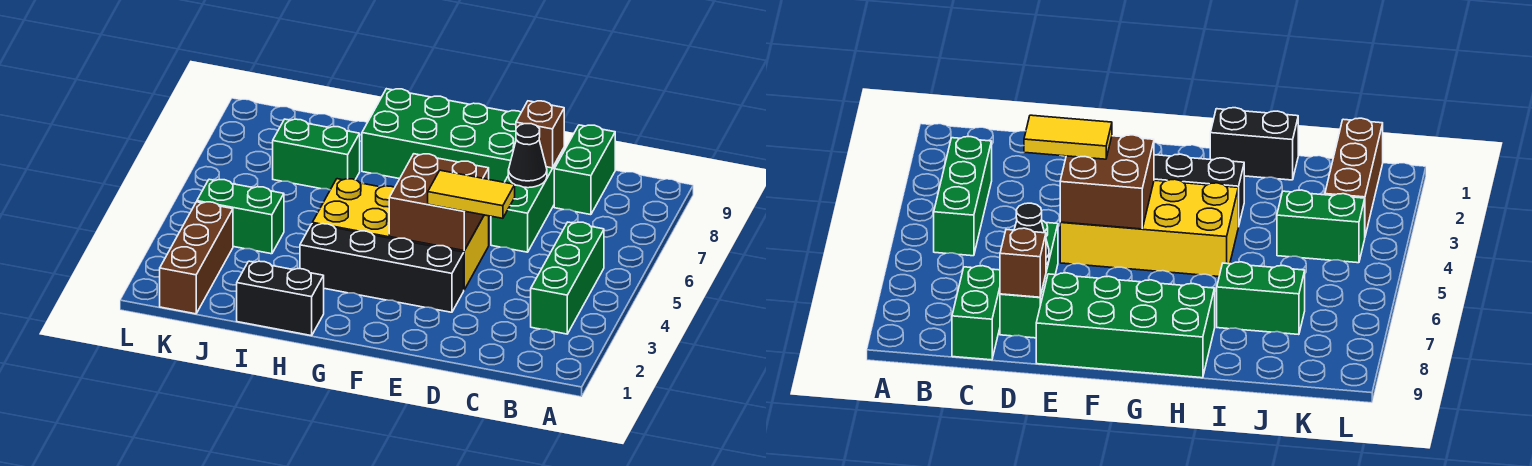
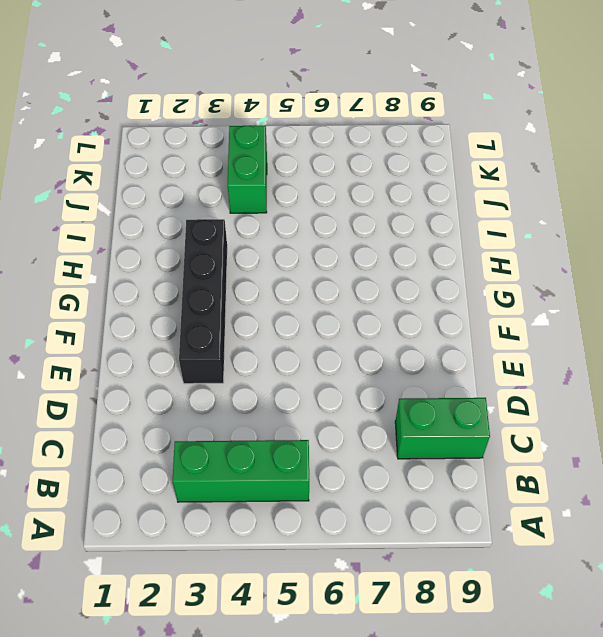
none -> green 1x3 brick [491,148,564,252]
none -> yellow 2x4 brick [312,179,489,290]
none -> green 2x4 brick [362,89,521,182]

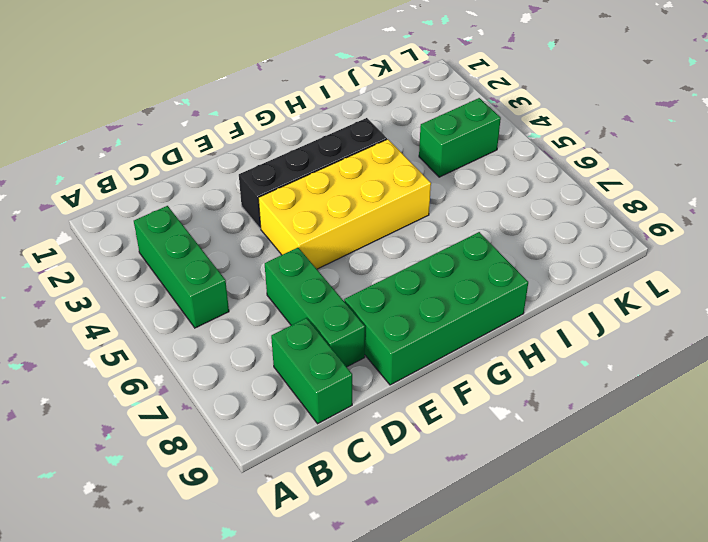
none -> black 1x2 brick [237,261,324,336]
none -> green 1x2 brick [273,119,360,190]
none -> brown 1x3 brick [160,202,233,314]

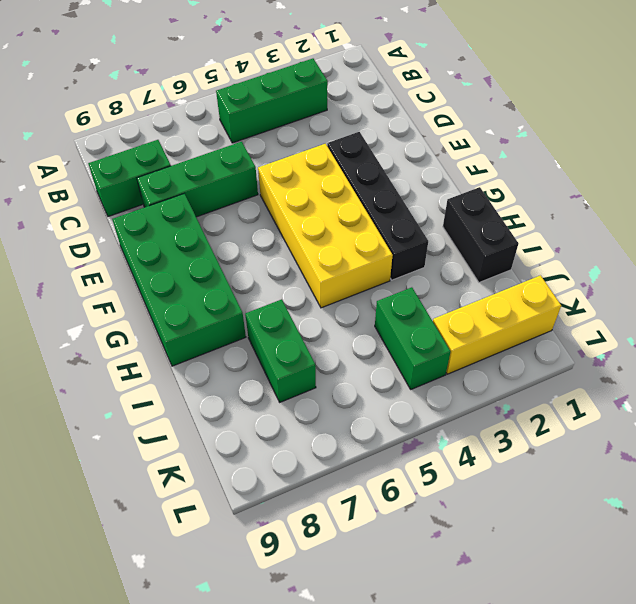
yellow 1x3 brick [433,275,561,374] -> brown 1x3 brick [160,202,233,314]
none -> black 1x1 cone [508,124,547,188]
none -> brown 1x1 brick [516,101,564,168]
none -> brown 2x2 brick [389,154,489,250]

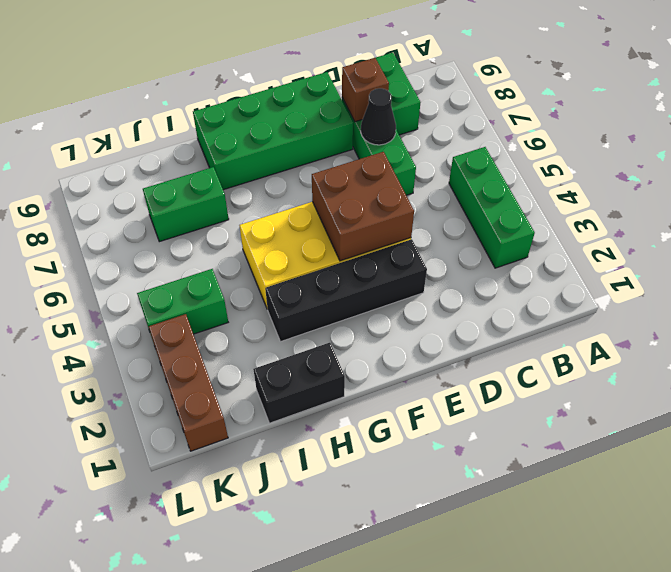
none -> yellow 1x2 tile [428,170,515,218]

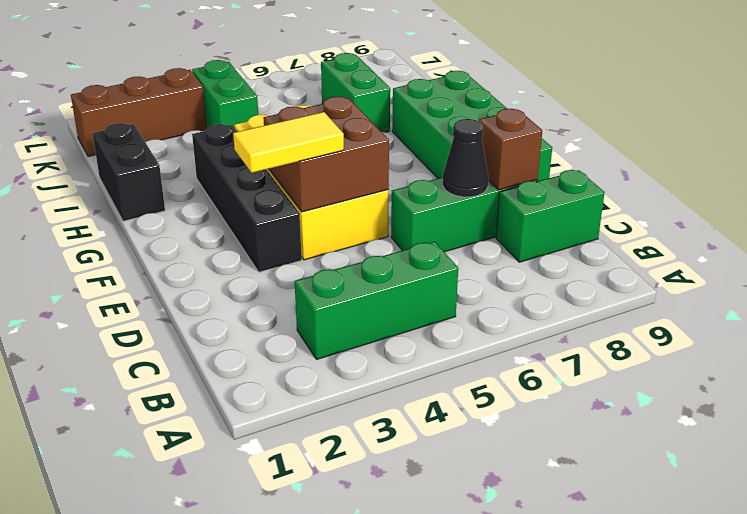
yellow 1x2 tile [233,112,344,173] -> yellow 1x2 tile turned to [428,170,515,218]

